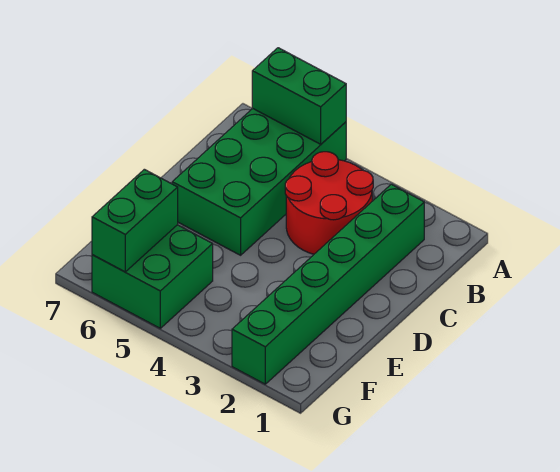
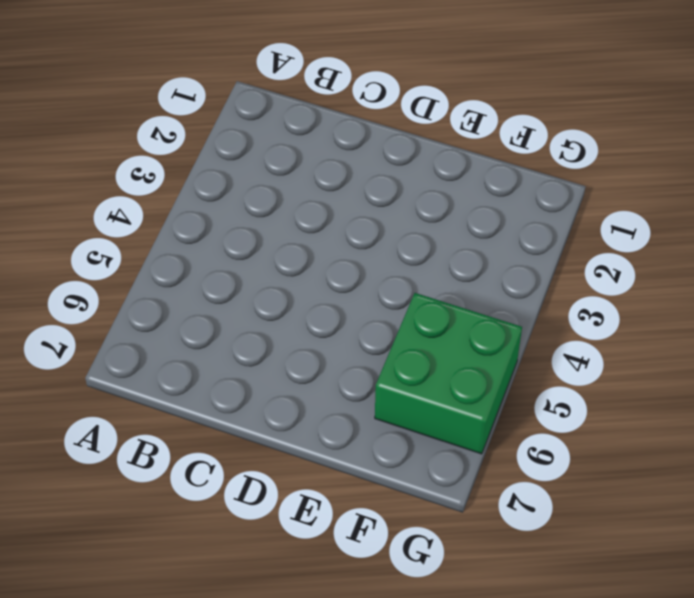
none -> green 2x4 brick [172,108,346,255]
none -> green 1x6 brick [232,184,424,384]

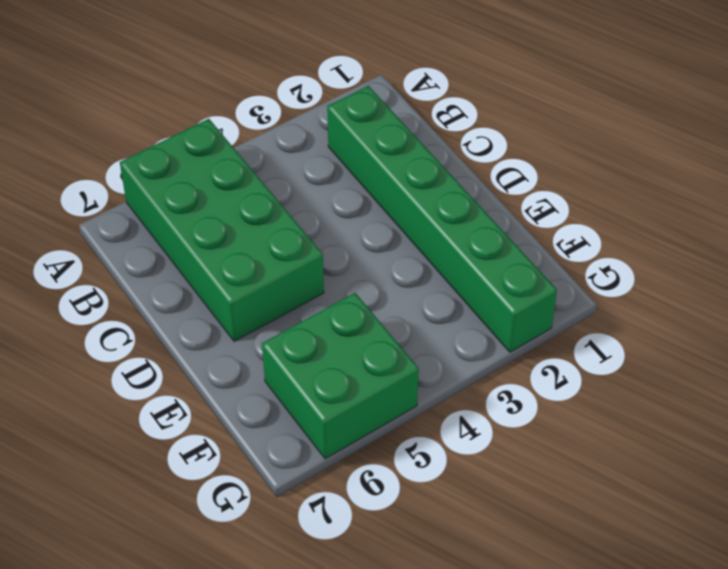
none -> red 2x2 round brick [285,152,373,254]
none -> green 1x2 brick [252,48,346,144]

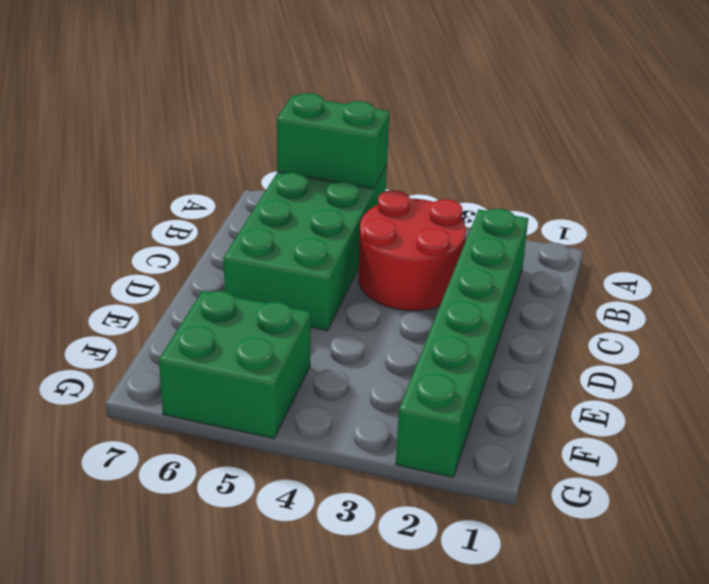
none -> green 1x2 brick [92,169,178,272]

